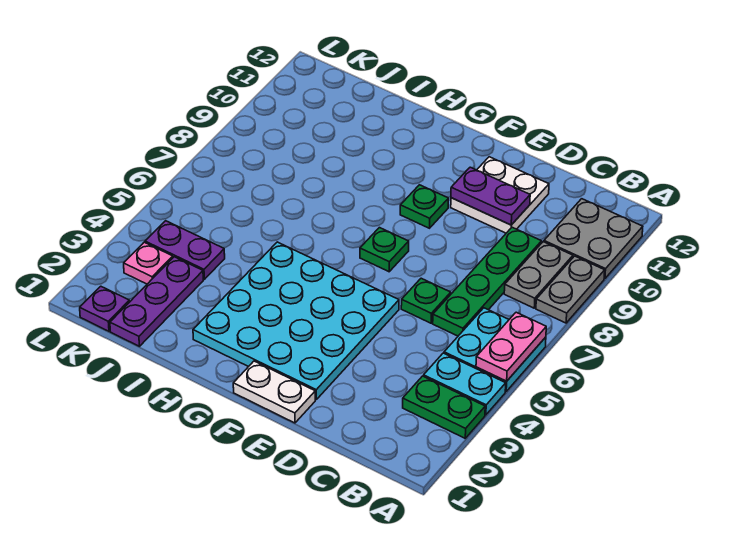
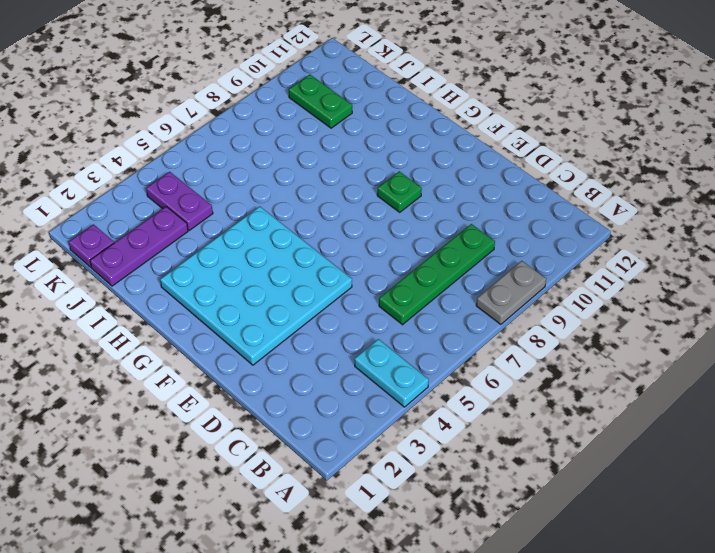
green 1x2 plate [289,75,352,128] -> green 1x2 plate moved to [403,376,485,438]
none -> cyan 2x2 plate [444,308,546,391]
none -> grey 2x2 plate [544,199,643,279]
none -> grey 1x2 plate [504,242,573,308]

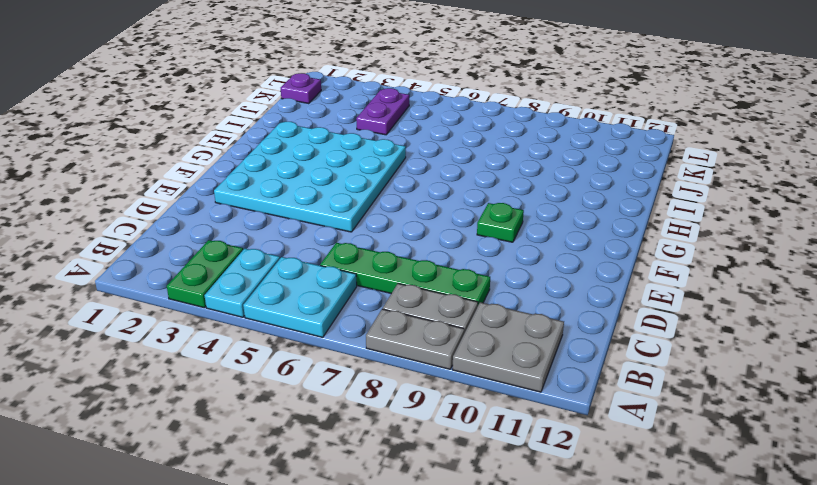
none -> green 1x1 plate [401,278,451,323]
none -> white 2x2 plate [451,157,549,233]
none -> white 1x2 plate [233,361,315,423]

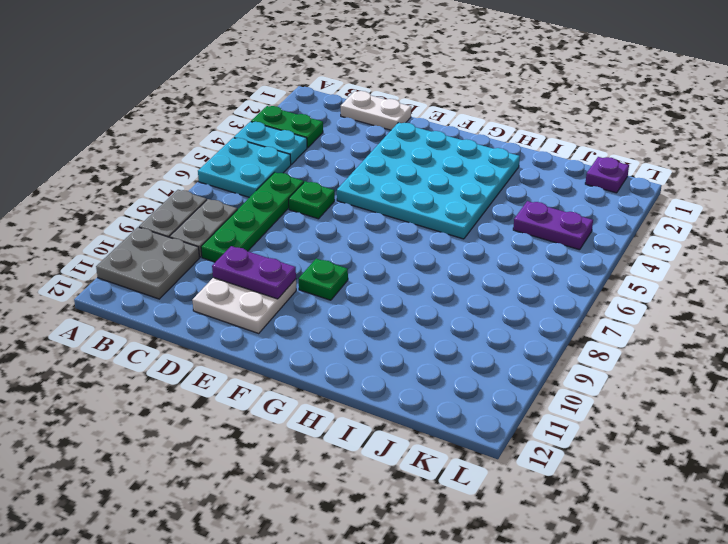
white 1x2 plate [341,91,411,130] -> white 1x2 plate moved to [233,361,315,423]
none -> green 1x1 plate [360,228,409,272]
none -> purple 1x3 plate [110,257,203,346]
none -> pink 1x1 plate [124,242,173,284]

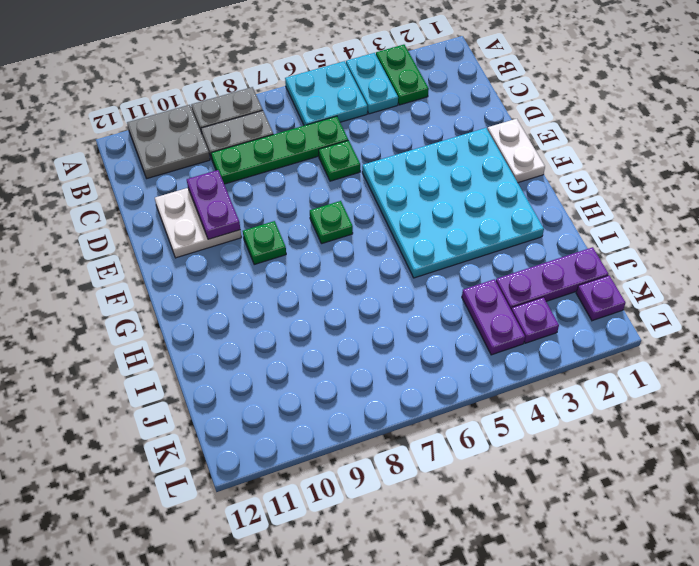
purple 1x1 plate [511,297,559,343] -> pink 1x1 plate [124,242,173,284]
none -> pink 1x2 plate [476,312,546,381]

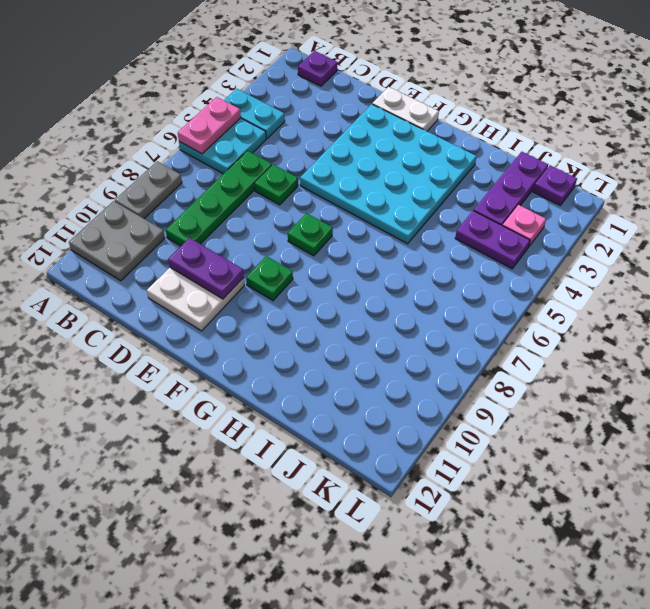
purple 1x1 plate [298,51,338,86] -> none
none -> green 1x2 plate [403,376,485,438]
none -> grey 1x2 plate [504,242,573,308]

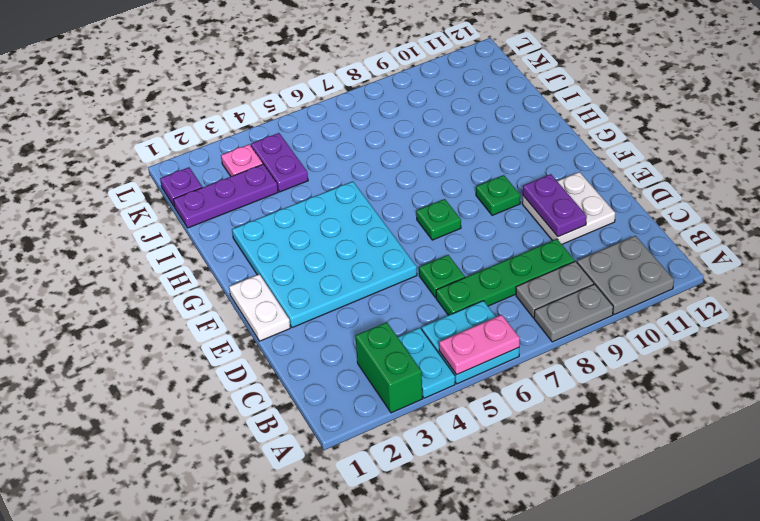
green 1x2 brick [356,322,422,413] -> green 1x2 plate [403,376,485,438]

